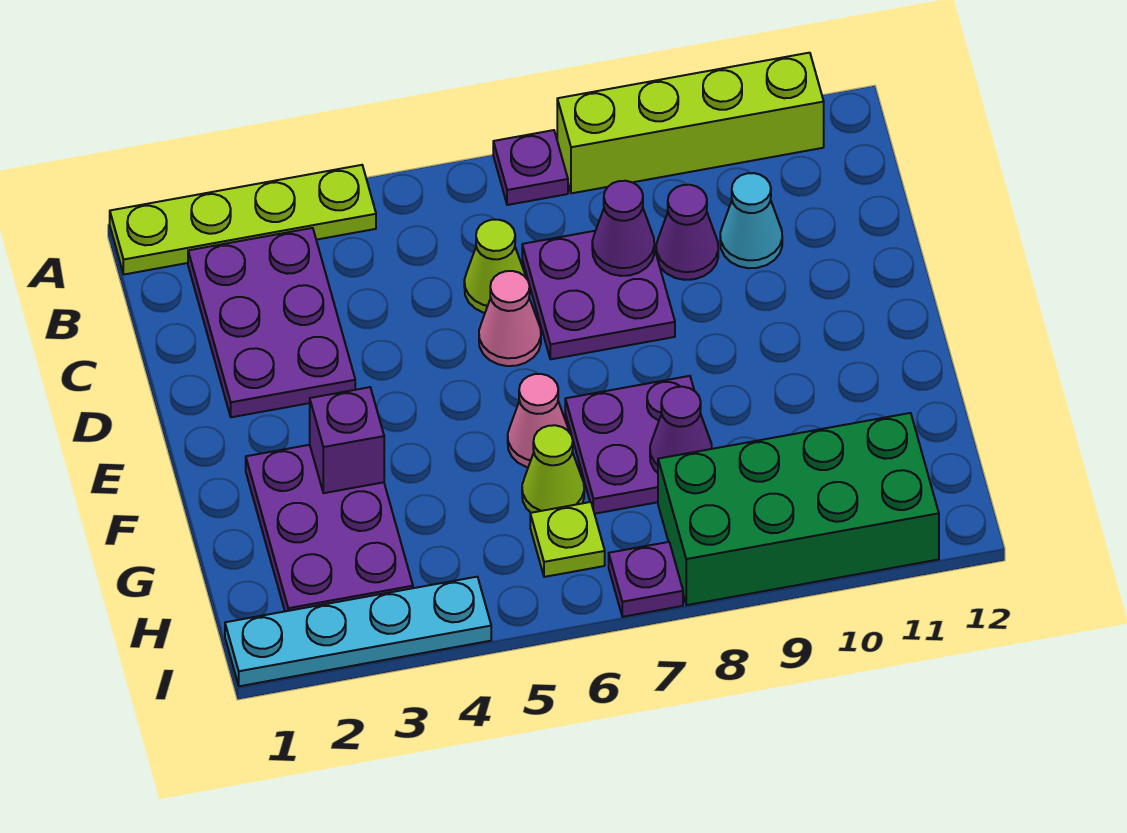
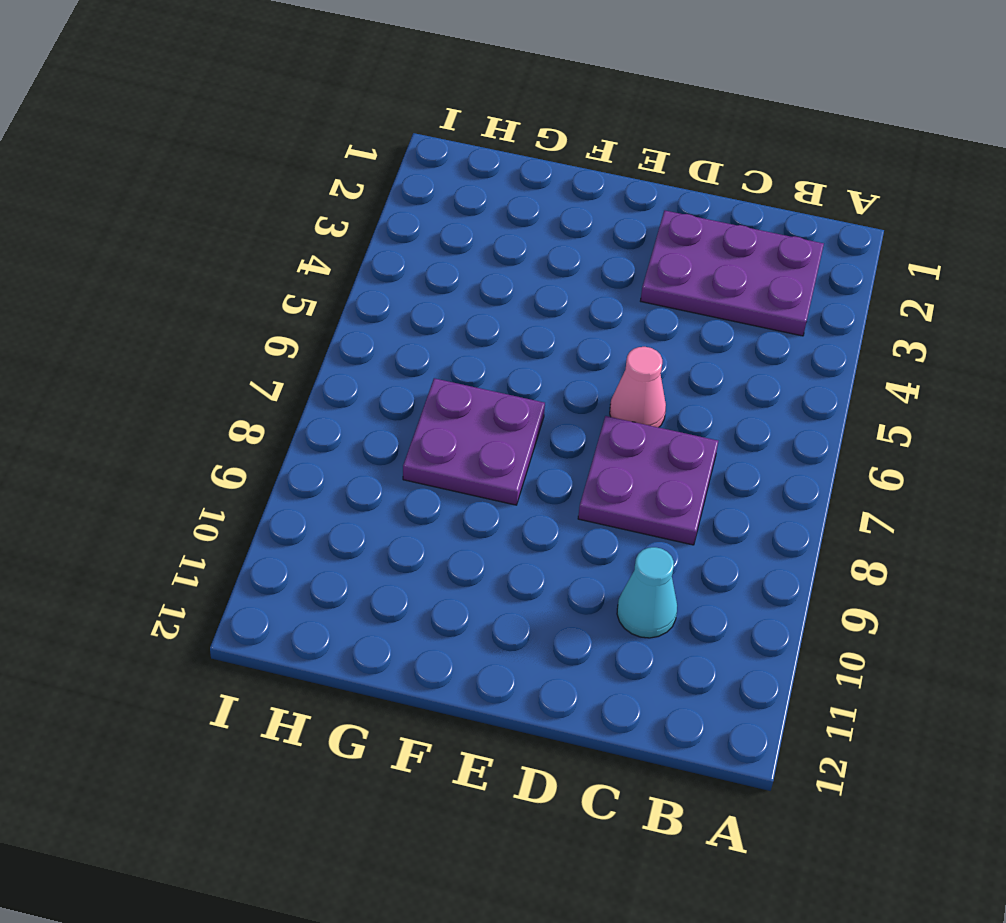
none -> lime 1x4 plate [110,165,376,274]
none -> purple 1x1 plate [493,130,568,205]
none -> lime 1x4 brick [557,53,824,193]

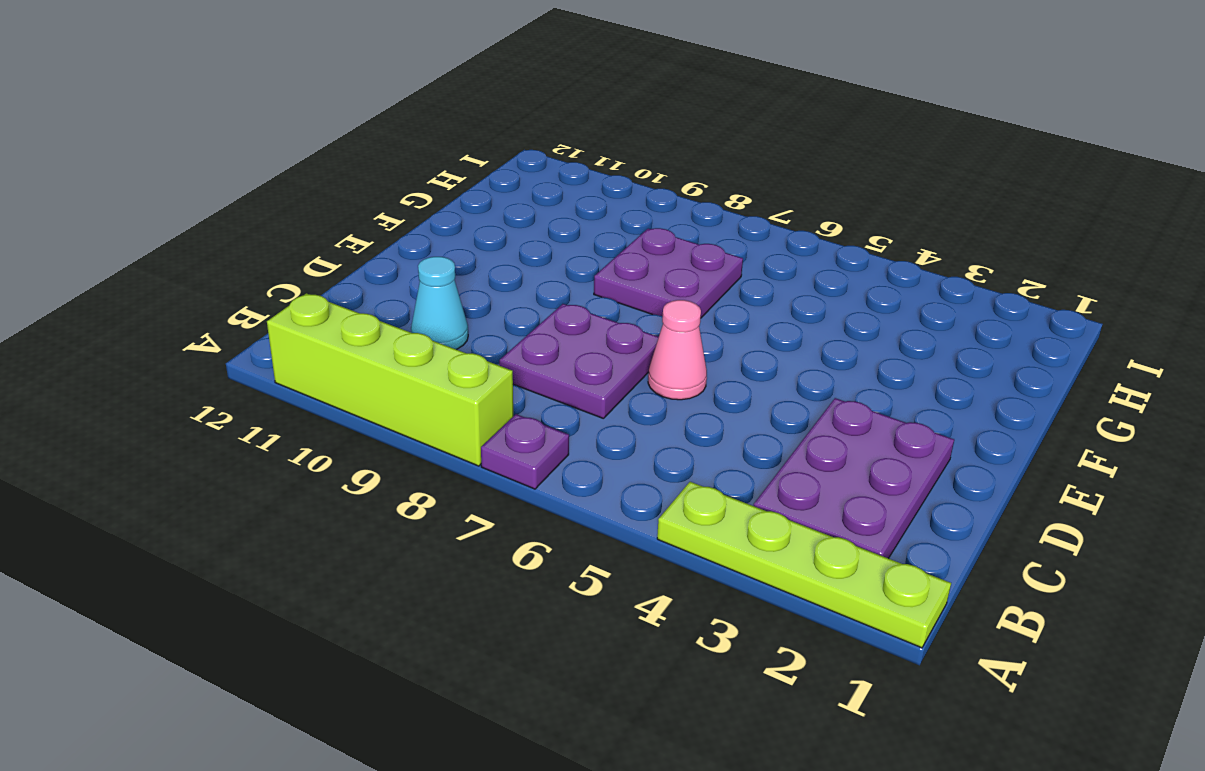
none -> lime 1x1 cone [464,220,526,313]
none -> purple 1x1 cone [656,185,718,280]
none -> purple 2x3 plate [246,445,413,611]

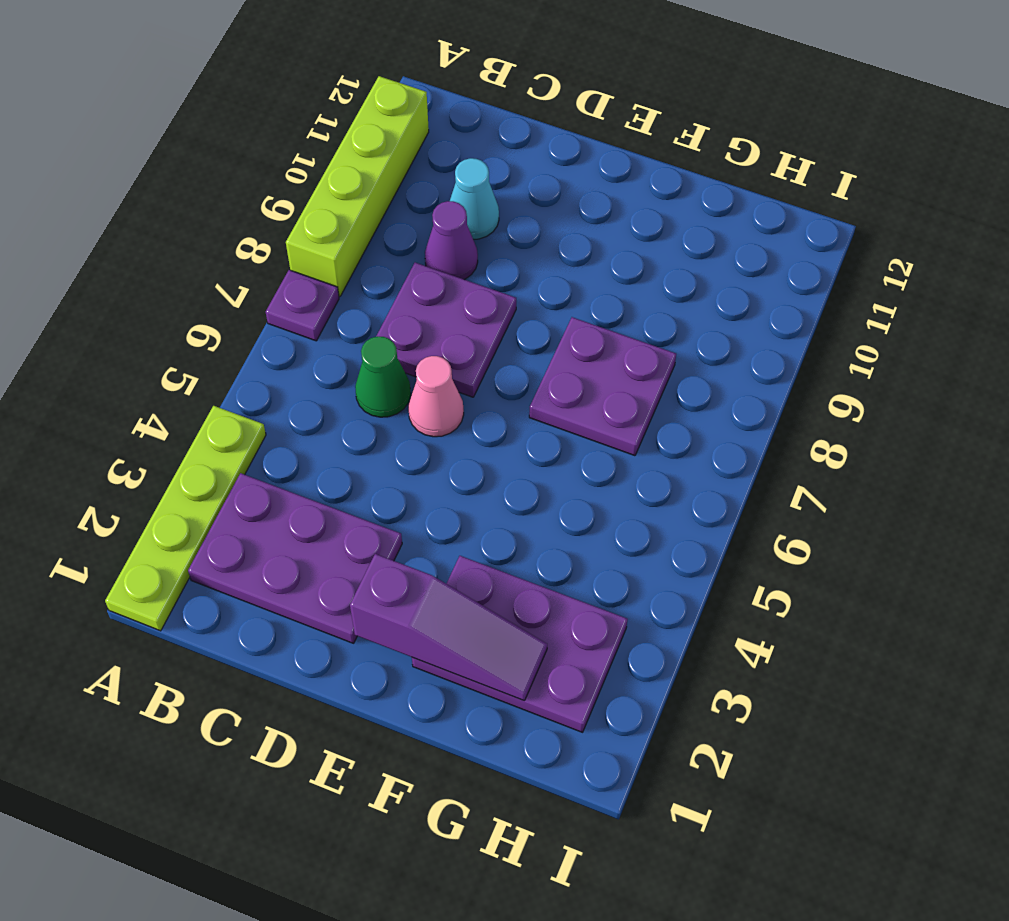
green 1x1 cone [355,336,411,417] -> lime 1x1 cone [464,220,526,313]
purple 1x3 slope [350,554,547,701] -> none
none -> pink 1x1 cone [508,374,569,467]
none -> lime 1x1 cone [522,425,584,513]
none -> lime 1x1 plate [530,502,605,577]

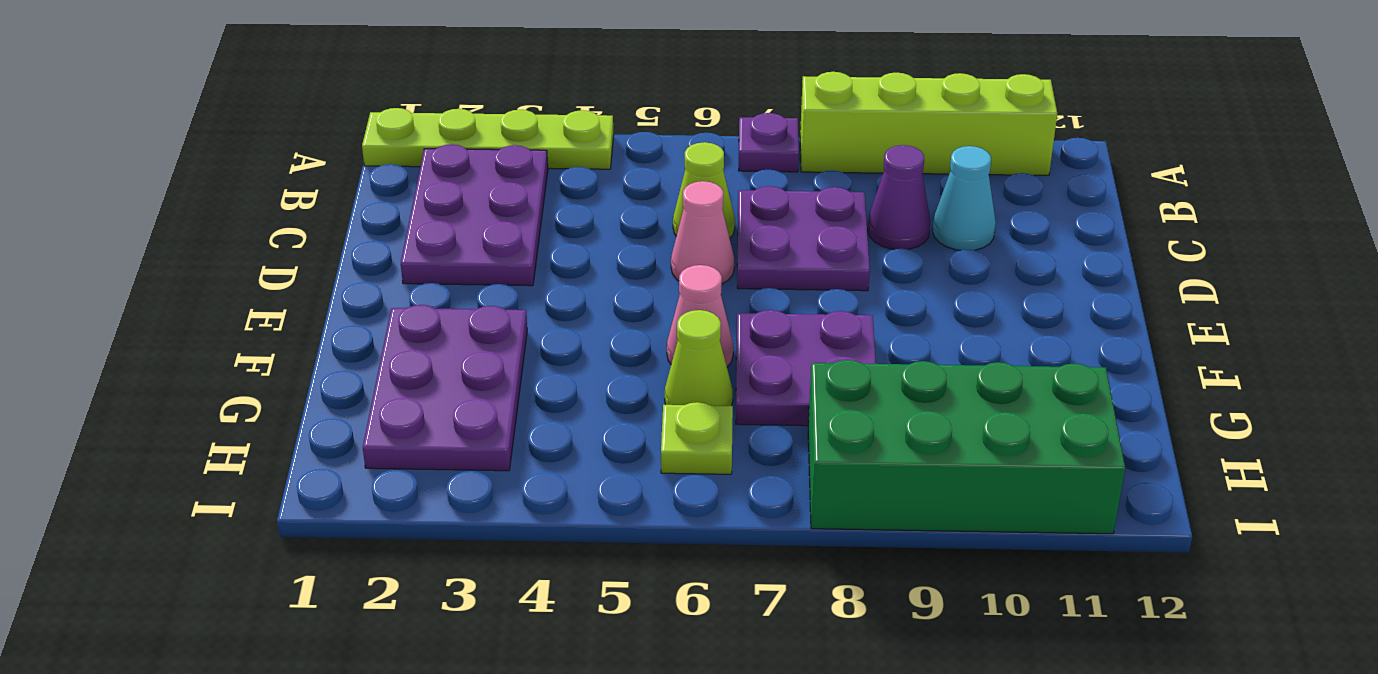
none -> cyan 1x4 plate [225,577,491,686]
none -> purple 1x1 plate [609,542,683,617]
none -> purple 1x1 cone [592,181,654,276]

